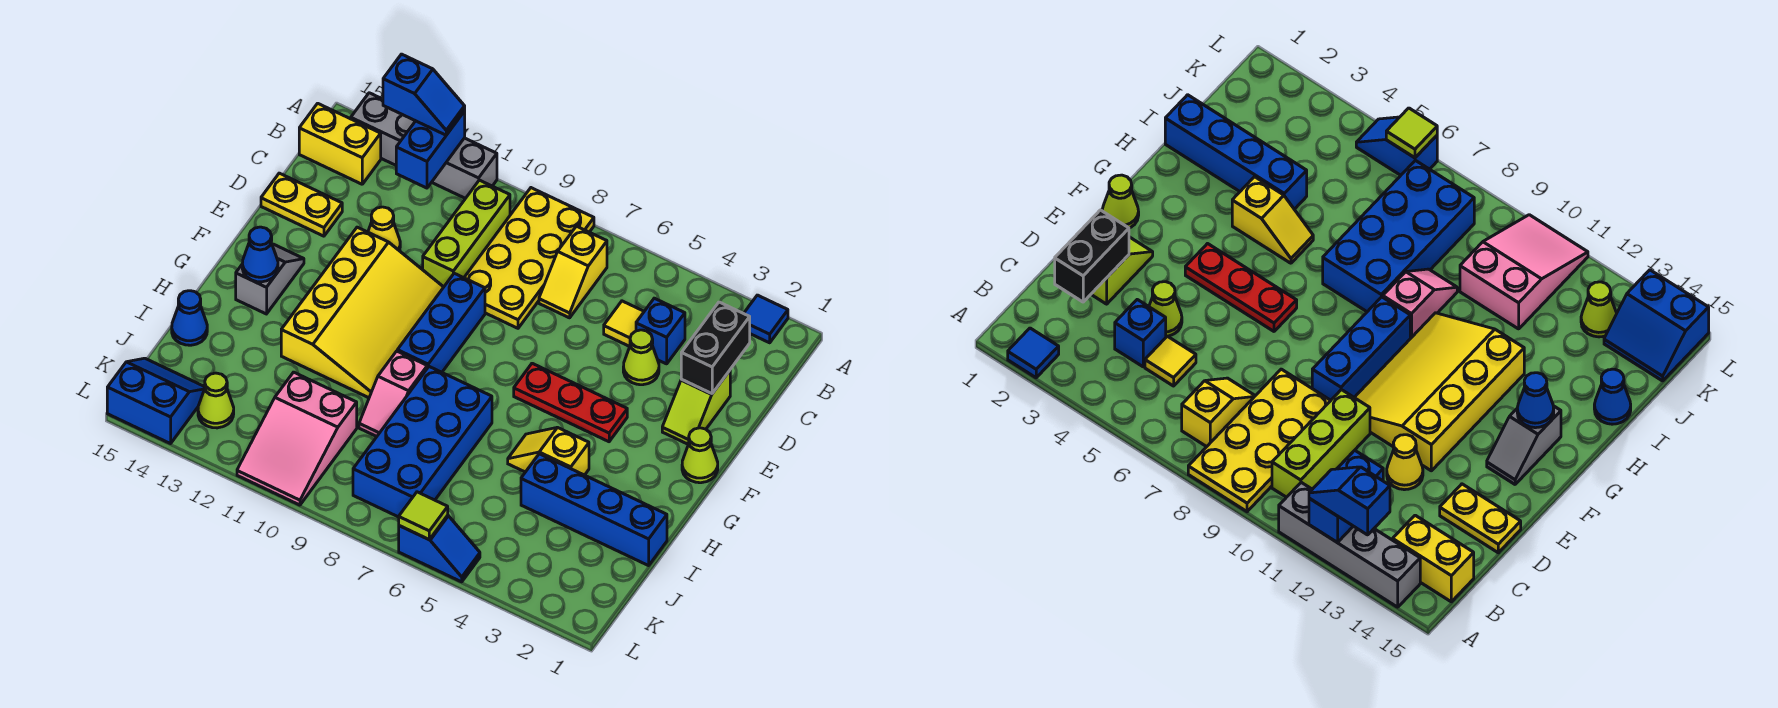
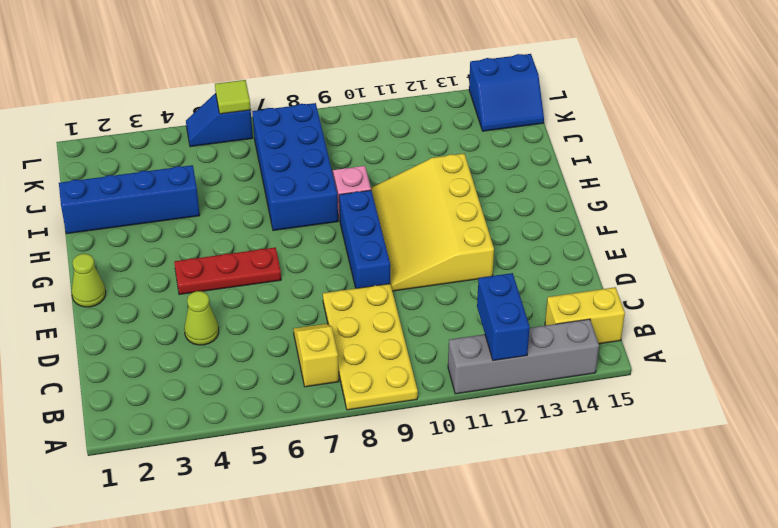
none -> blue 1x1 tile [744,295,788,343]
none -> lime 1x3 brick [422,180,510,287]
none -> blue 1x1 brick [636,298,685,364]
none -> yellow 1x1 tile [604,301,644,346]

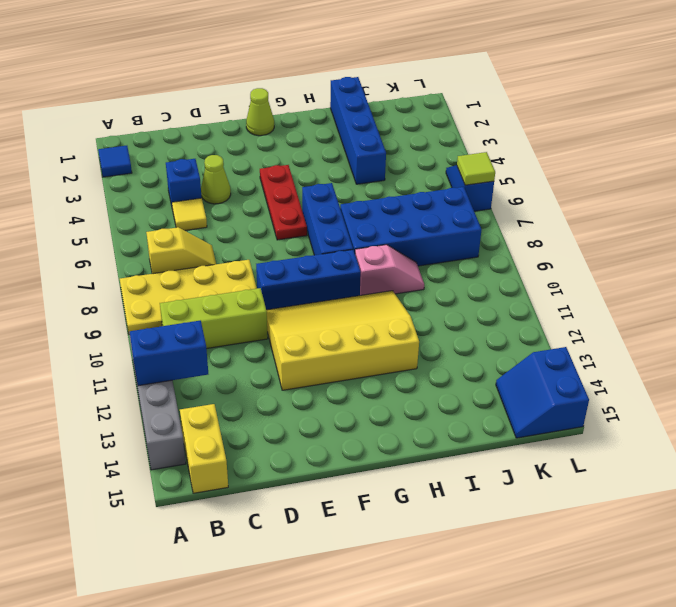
blue 1x3 brick [302,183,353,255] -> none
none -> lime 1x2 slope [662,371,730,444]
none -> yellow 1x1 cone [368,207,400,251]
none -> yellow 1x2 plate [261,173,342,236]
none -> grey 1x2 slope [236,244,304,314]

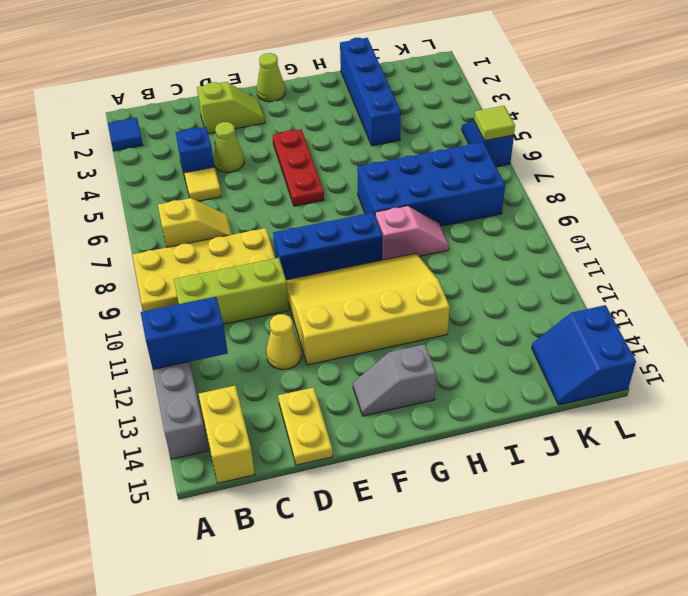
none -> yellow 1x2 slope [508,428,589,475]
none -> blue 1x1 cone [172,291,207,345]
none -> pink 2x3 slope [237,372,357,505]
none -> lime 1x1 cone [198,373,234,428]

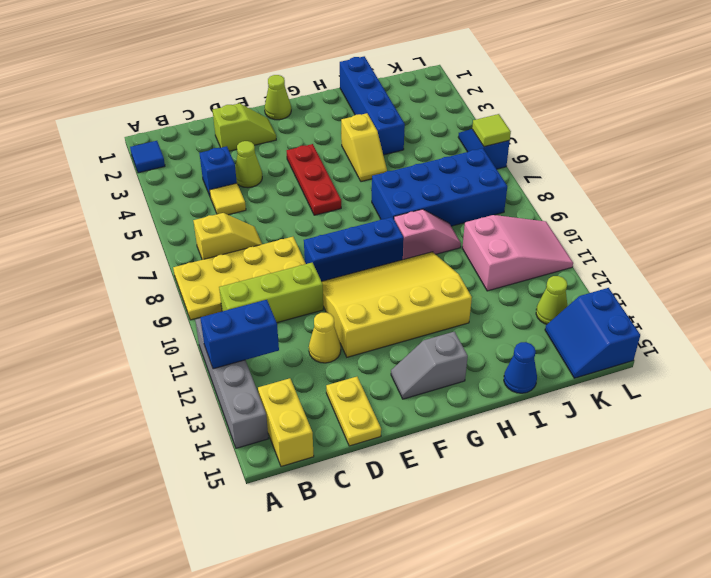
none -> black 1x2 brick [681,302,750,393]
none -> blue 1x1 cone [242,227,278,282]
none -> blue 1x2 slope [383,54,465,135]

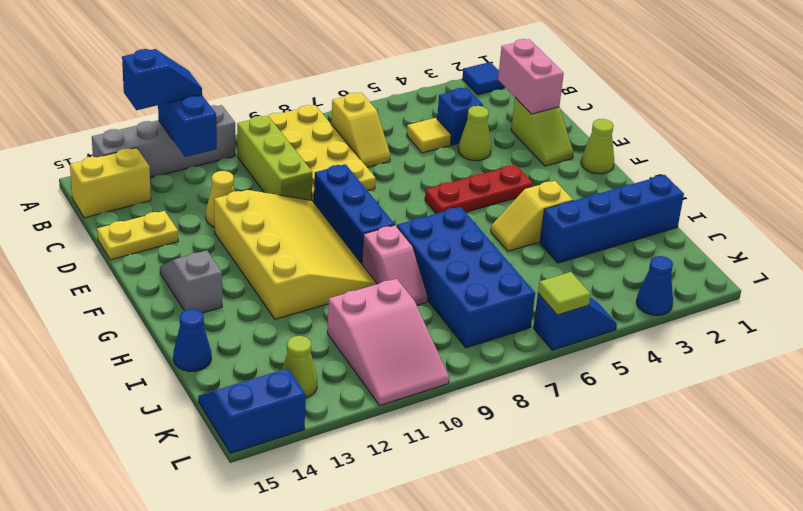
pink 1x2 brick [498,39,564,114] -> black 1x2 brick [681,302,750,393]
blue 1x1 cone [636,256,673,315] -> blue 1x1 cone moved to [242,227,278,282]

